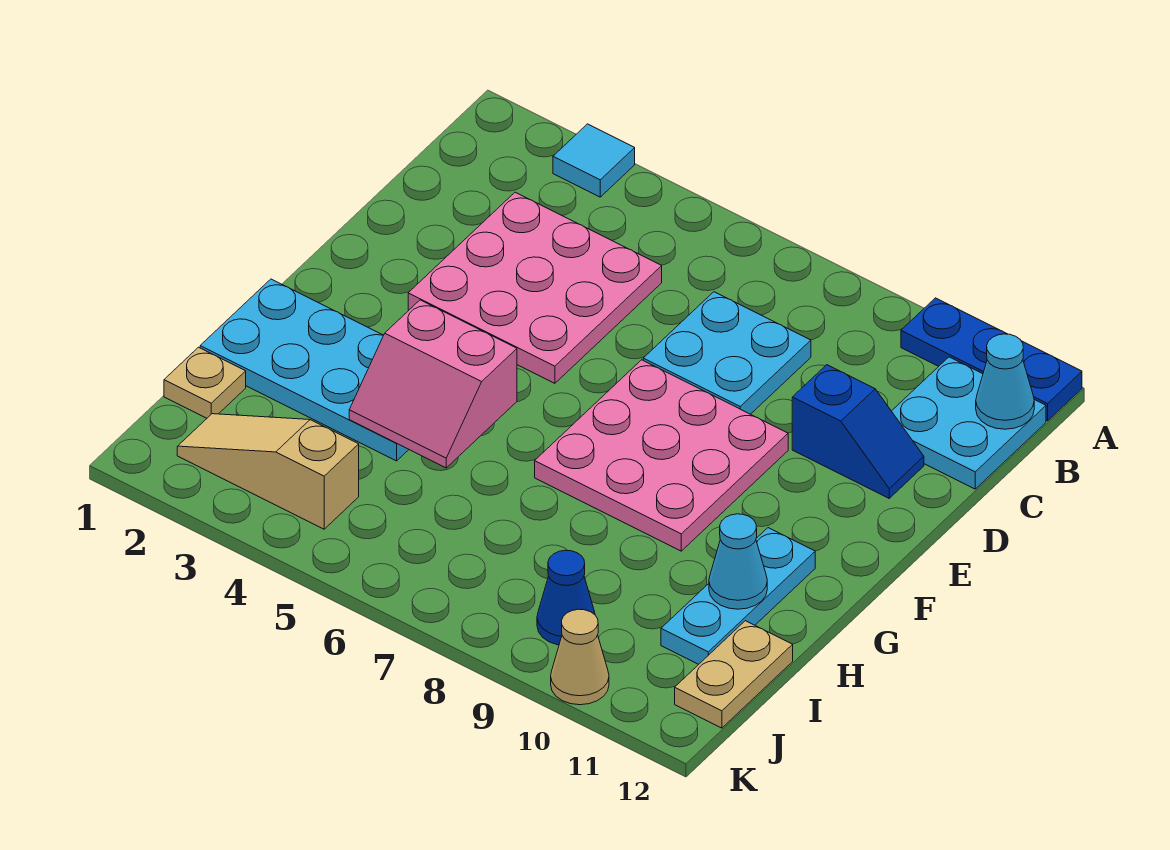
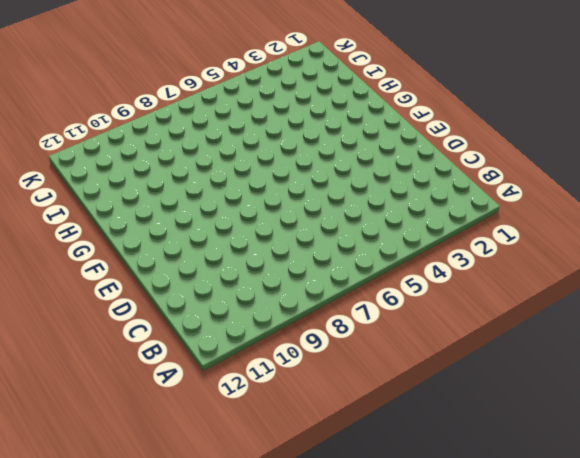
none -> cyan 1x1 tile [553,124,635,197]
none -> blue 1x3 plate [901,298,1082,421]
none -> cyan 2x2 plate [892,357,1046,489]

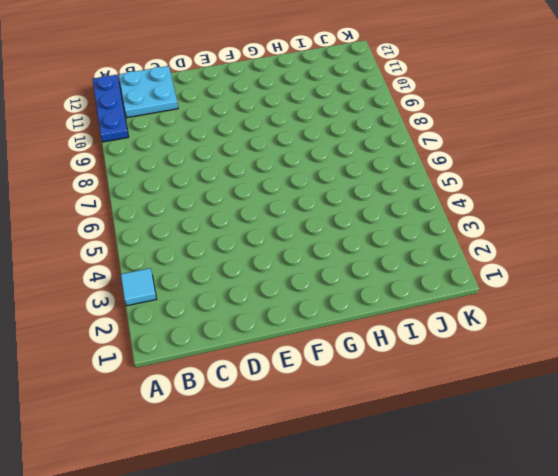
none -> pink 3x3 plate [408,192,662,383]
none -> cyan 2x2 plate [643,292,811,414]
none -> blue 1x2 slope [792,365,924,498]

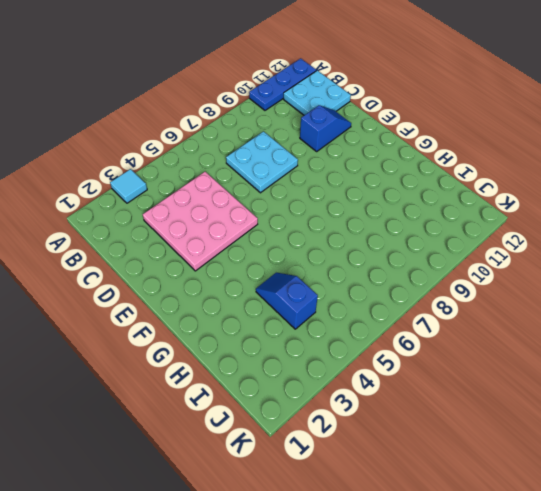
blue 1x2 slope [256,273,318,329] -> cyan 2x4 plate [200,279,409,461]
none -> pink 3x3 plate [535,360,788,551]
none -> cyan 1x3 plate [661,528,815,664]
none -> tan 1x1 plate [164,347,246,418]

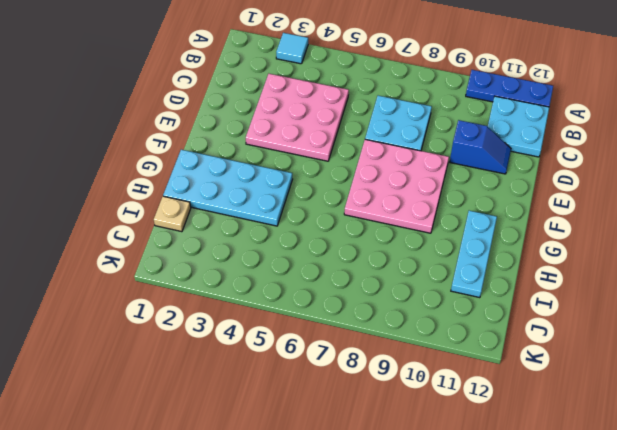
none -> tan 1x2 plate [675,621,793,728]
none -> tan 1x3 slope [177,414,359,529]
none -> blue 1x1 cone [537,550,595,645]

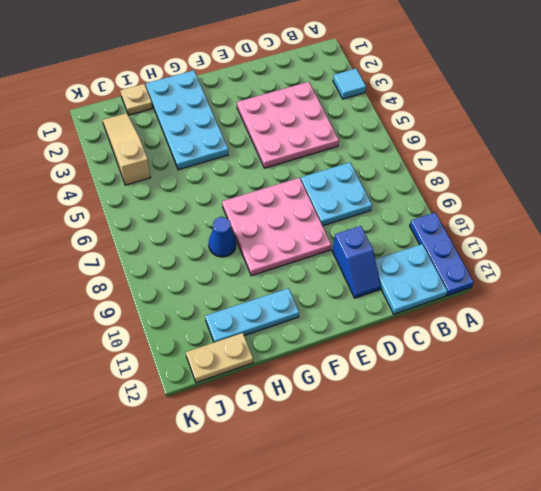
blue 1x1 cone [209,217,236,257] -> blue 1x1 cone moved to [537,550,595,645]
none -> tan 1x1 cone [551,609,609,705]
none -> cyan 1x1 cone [976,334,1034,429]
none -> pink 2x2 slope [349,300,517,468]

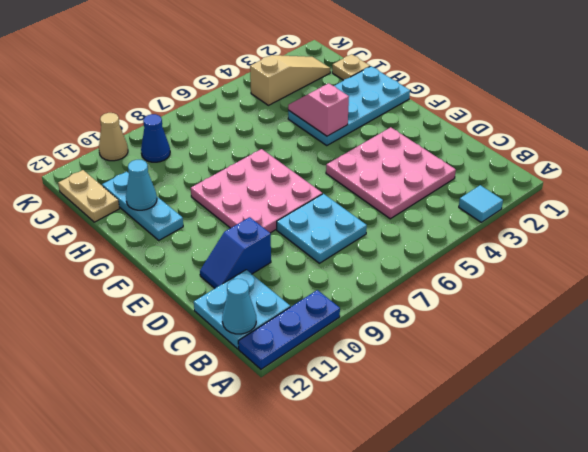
pink 1x2 slope [288,83,349,136] -> pink 2x2 slope [349,300,517,468]

